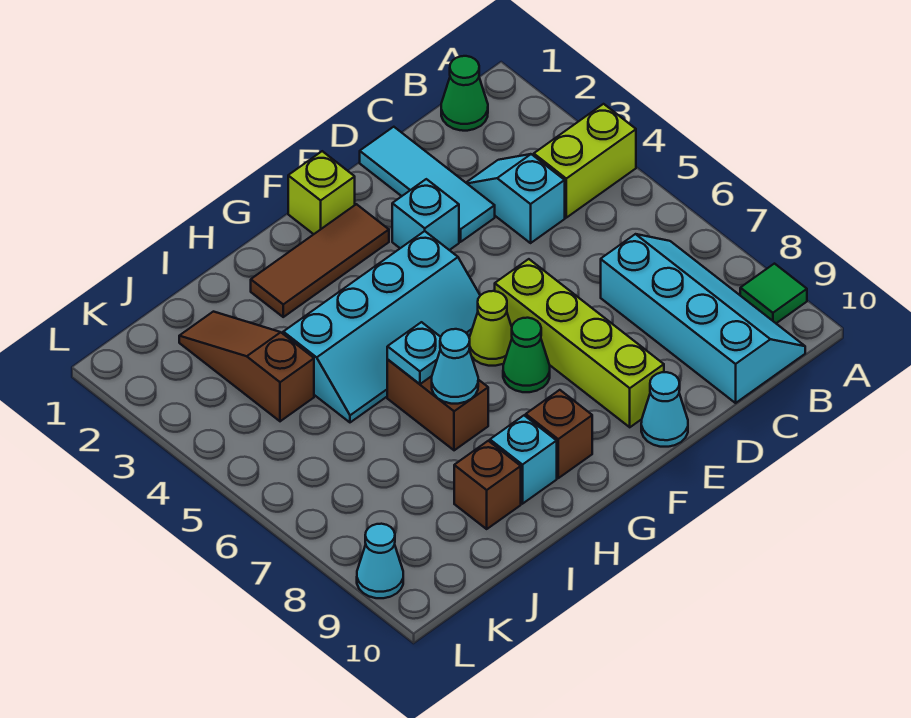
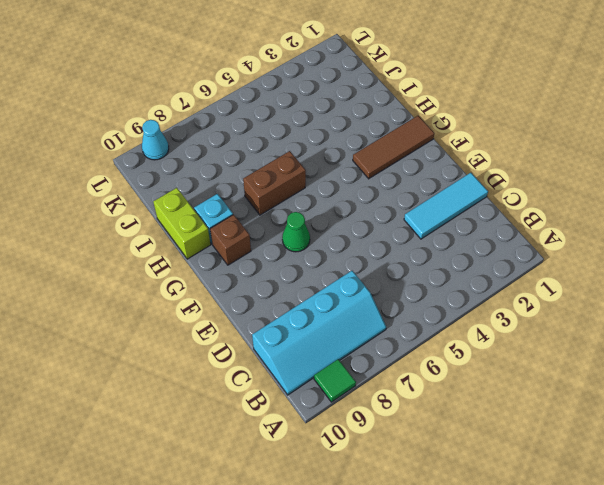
brown 1x3 tile [353,116,435,179] -> brown 1x3 tile turned to [251,204,389,317]
lime 1x2 brick [153,188,211,259] -> lime 1x2 brick moved to [534,104,636,218]
none -> green 1x1 cone [441,56,488,131]
none -> cyan 1x2 slope [466,154,565,243]
none -> cyan 1x1 brick [392,179,459,250]

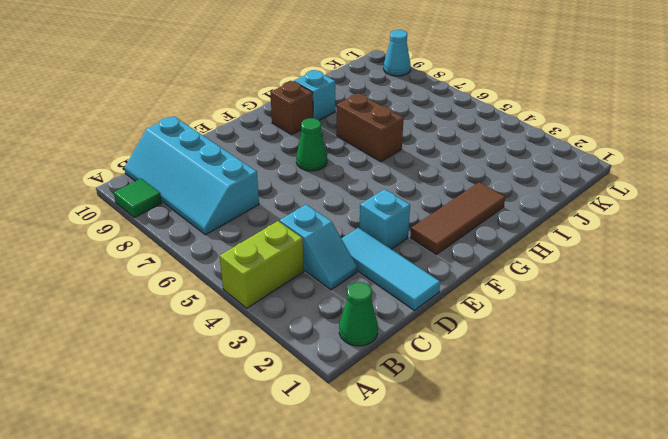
none -> lime 1x4 brick [495,259,664,427]
none -> cyan 1x1 cone [641,372,688,447]
none -> lime 1x1 brick [288,151,355,234]

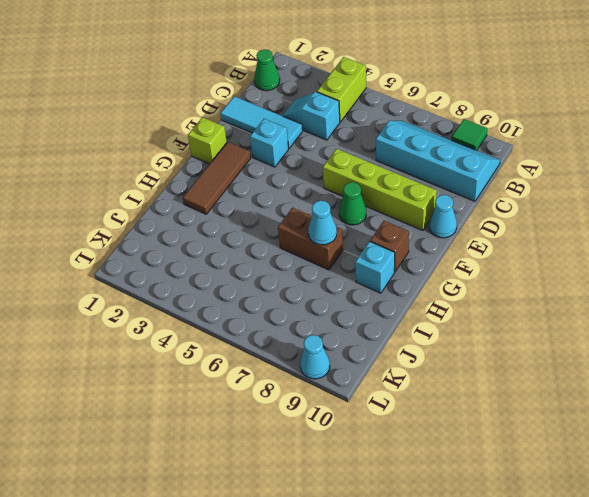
none -> cyan 2x4 slope [283,231,480,422]
none -> lime 1x1 cone [469,291,512,366]
none -> brown 1x1 brick [454,441,521,529]

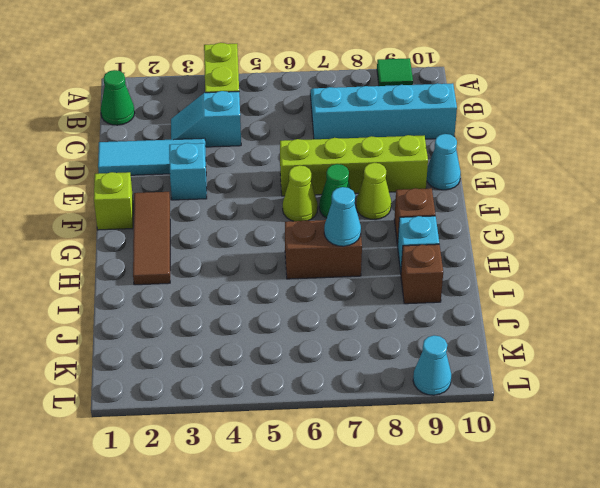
lime 1x1 cone [356,163,391,220] -> none
none -> cyan 2x4 slope [283,231,480,422]
none -> brown 1x3 slope [179,312,314,421]
none -> cyan 1x1 plate [387,322,441,384]

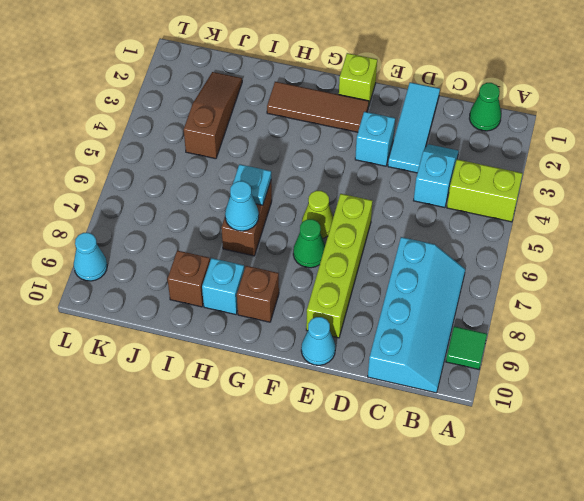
none -> cyan 2x4 slope [283,231,480,422]

